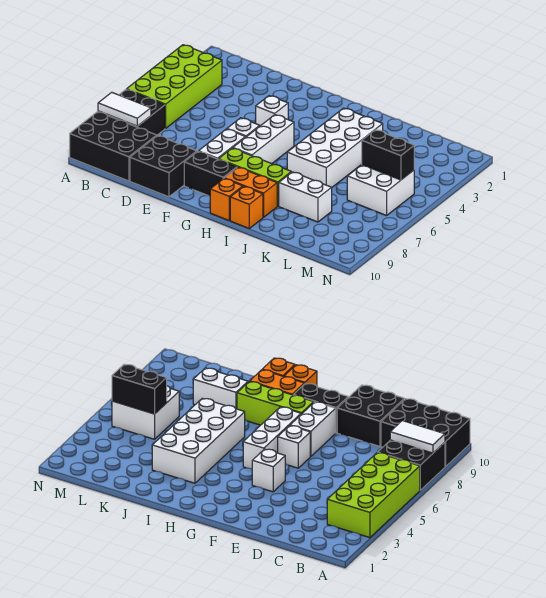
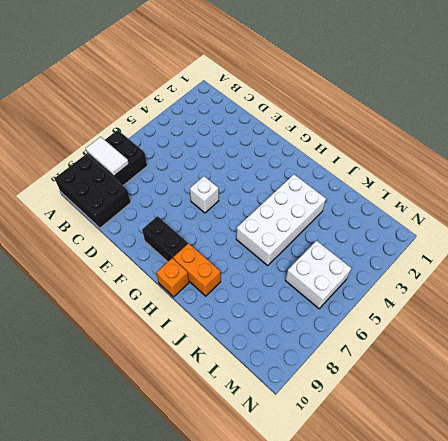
none -> lime 2x4 brick [127,45,222,128]
none -> black 2x2 brick [130,136,197,197]
none -> white 1x1 brick [256,96,288,126]

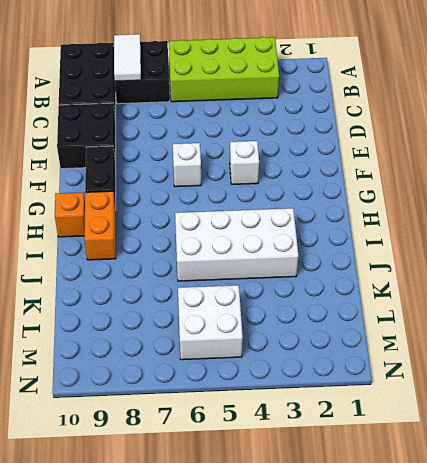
none -> white 1x2 brick [199,129,245,159]
none -> white 1x3 brick [233,115,294,164]
none -> lime 1x3 brick [219,148,291,206]

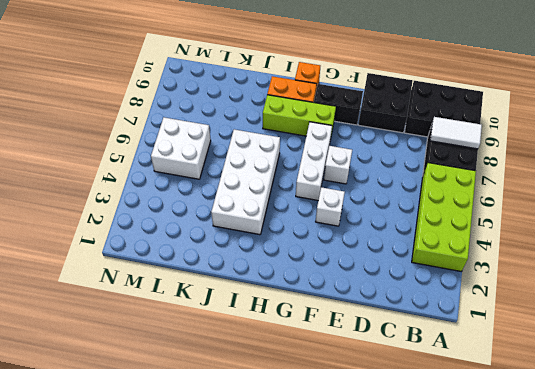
none -> white 1x2 brick [199,129,245,159]
none -> orange 1x1 brick [230,186,263,229]
none -> white 1x2 brick [279,172,332,222]

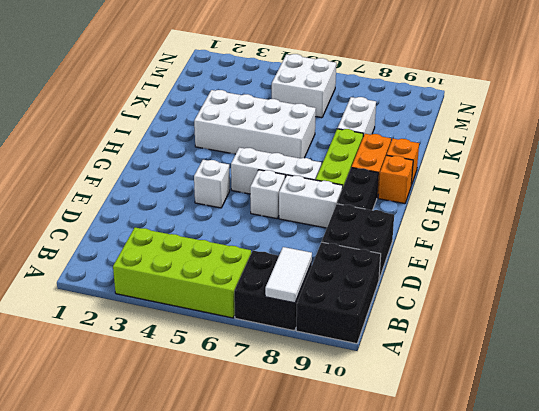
none -> black 1x2 brick [362,130,414,180]

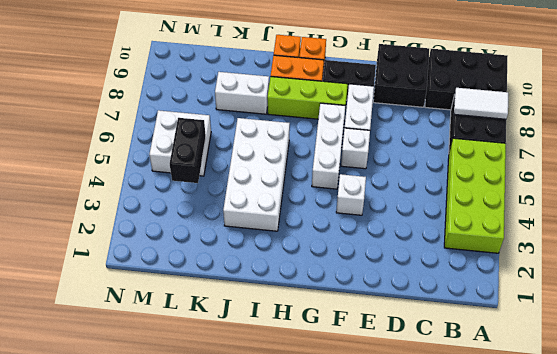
black 1x2 brick [170,118,206,183] -> black 1x2 brick turned to [362,130,414,180]

